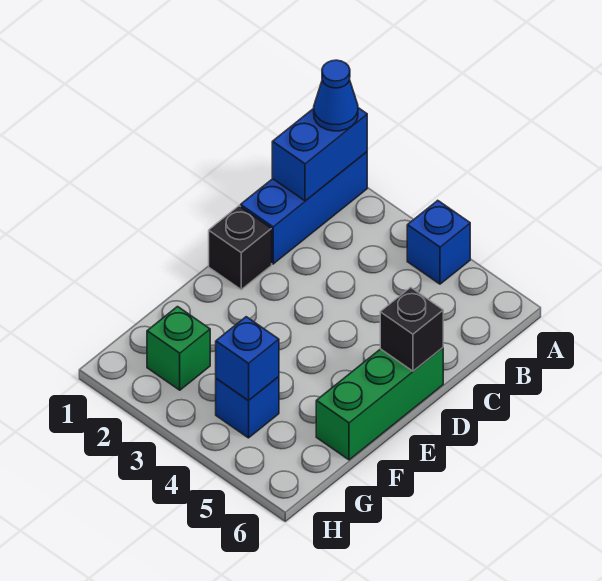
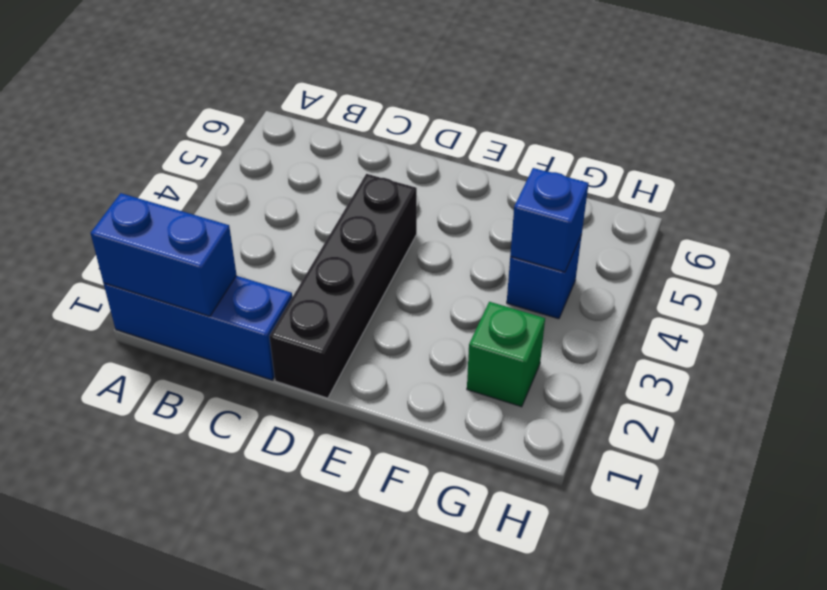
black 1x4 brick [269,174,417,398] -> black 1x1 brick [209,206,272,289]
none -> blue 1x1 brick [407,200,470,284]
none -> green 1x3 brick [316,348,443,460]

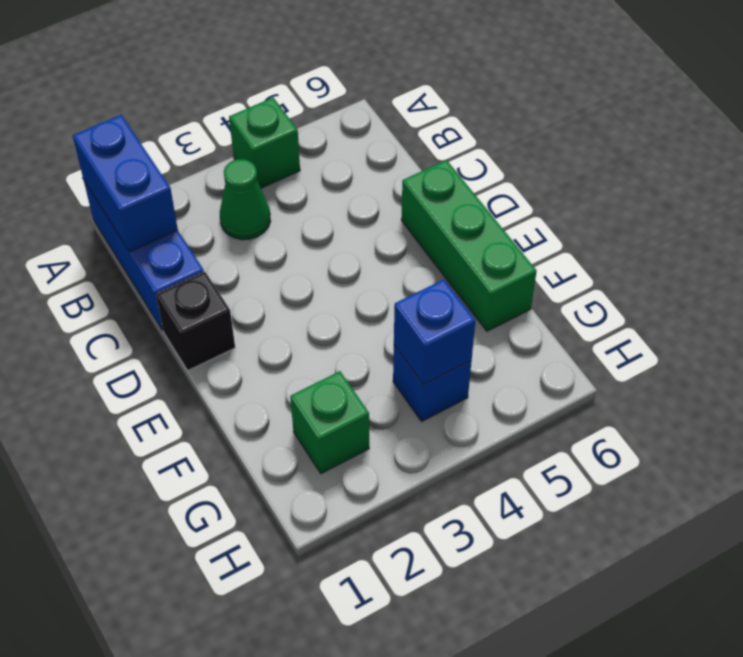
green 1x1 brick [229,98,300,188] -> blue 1x1 brick [407,200,470,284]
green 1x1 cone [220,159,271,240] -> none
none -> black 1x1 brick [380,287,443,371]
none -> blue 1x1 cone [314,60,358,131]

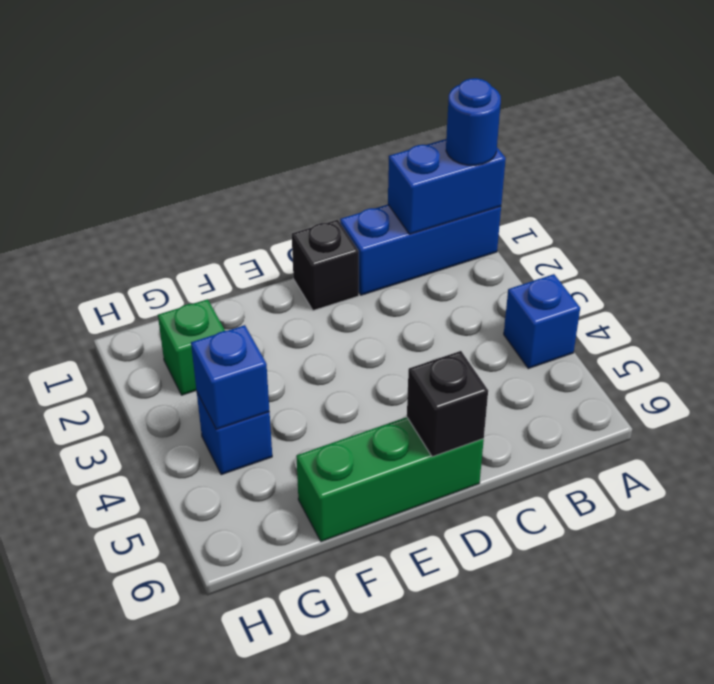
blue 1x1 round brick [446,78,501,165] -> blue 1x1 cone [314,60,358,131]

